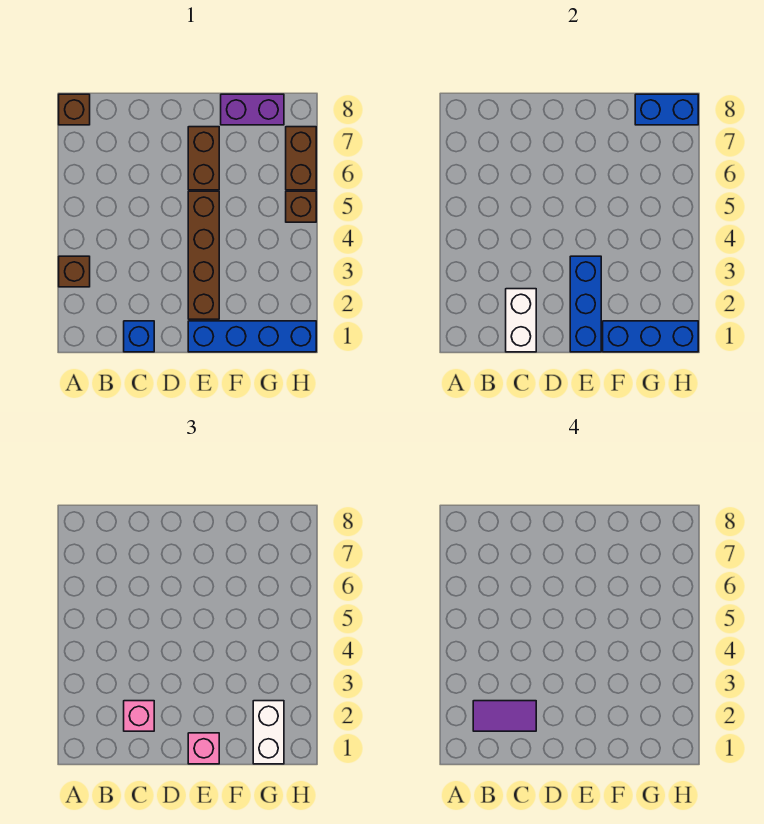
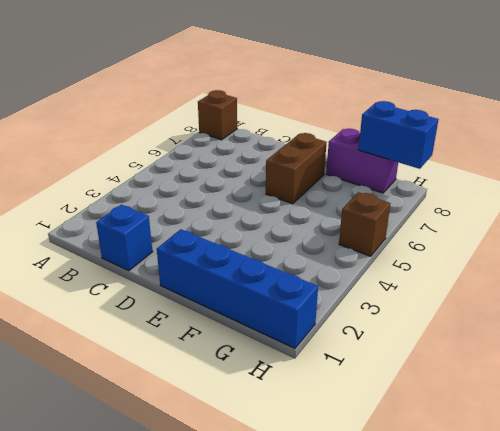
none -> brown 1x1 brick [59,256,90,287]
none -> brown 1x4 brick [188,191,219,319]
none -> brown 1x2 brick [286,127,316,190]

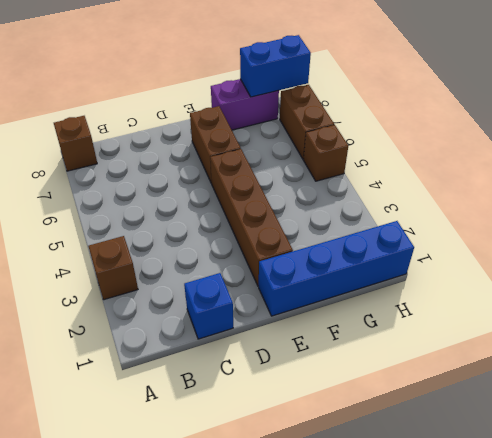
none -> white 1x2 brick [506,289,536,352]
none -> blue 1x3 brick [570,256,601,352]
none -> blue 1x3 brick [603,321,698,352]

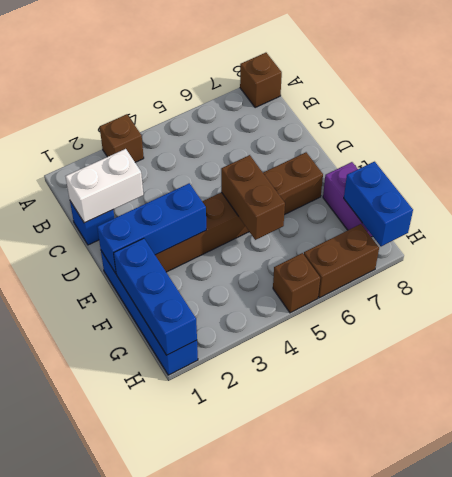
brown 1x2 brick [221,155,285,240] -> none
none -> pink 1x1 brick [124,701,154,731]
none -> pink 1x1 brick [188,733,219,764]
none -> white 1x2 brick [253,701,284,764]

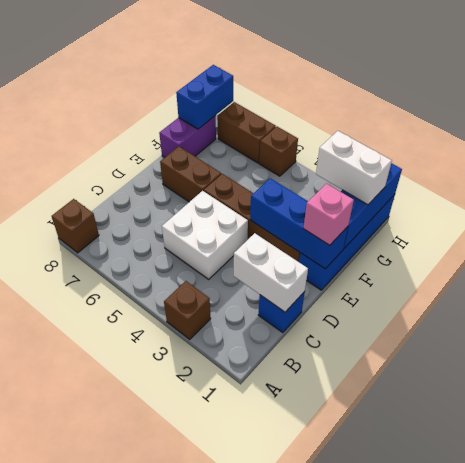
white 2x2 brick [162,191,248,279] -> none
none -> pink 1x1 brick [124,701,154,731]
none -> purple 1x2 tile [473,701,536,731]

